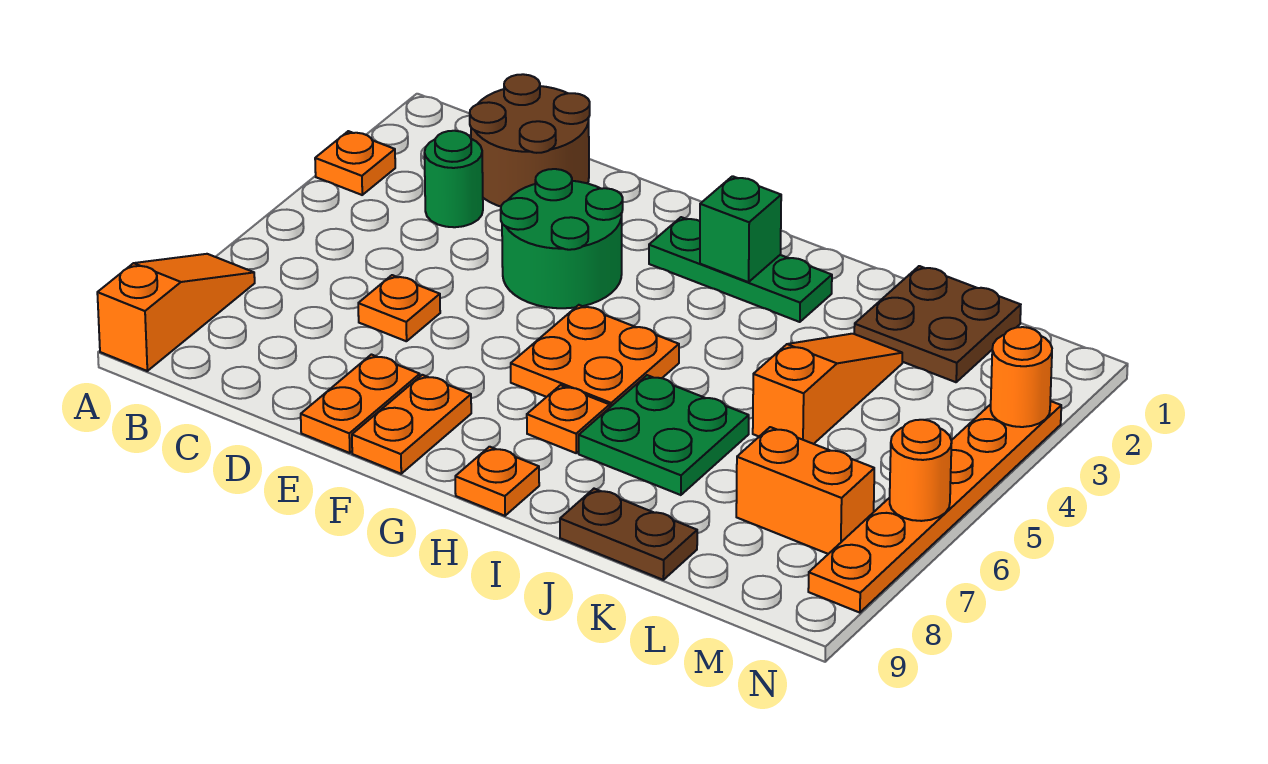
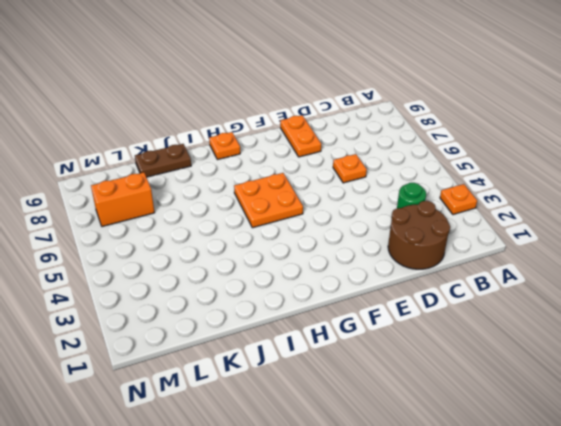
none -> orange 1x3 slope [97,254,255,371]
none -> green 2x2 round brick [501,169,623,308]
none -> orange 1x2 plate [352,375,471,474]

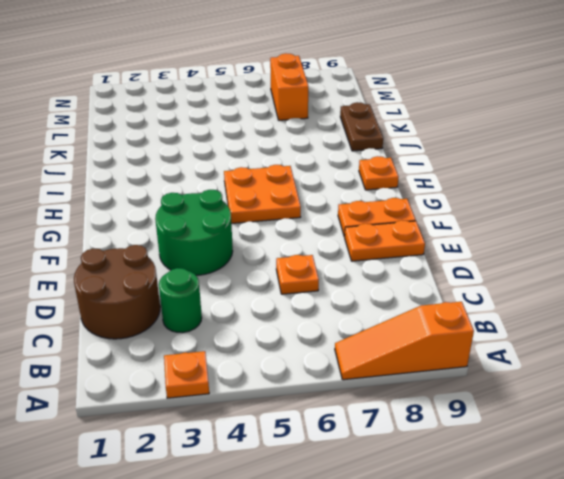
none -> green 1x3 plate [649,217,832,322]
none -> orange 1x1 plate [527,385,610,453]
none -> green 2x2 plate [579,375,749,495]

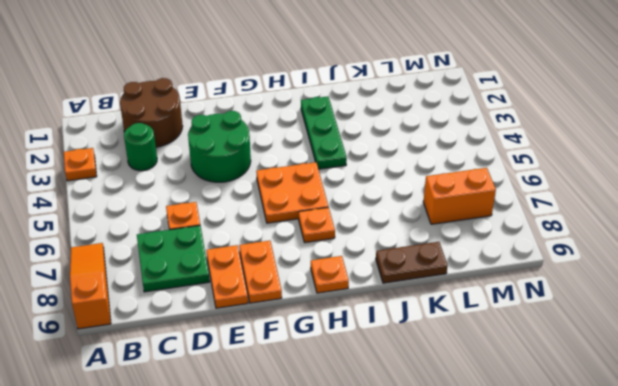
green 2x2 plate [137,225,210,292] -> green 2x2 plate moved to [579,375,749,495]
green 1x3 plate [301,97,347,169] -> green 1x3 plate turned to [649,217,832,322]
none -> brown 2x2 plate [854,266,1021,382]
none -> orange 1x3 slope [753,334,902,444]
none -> orange 1x6 plate [808,401,1061,613]

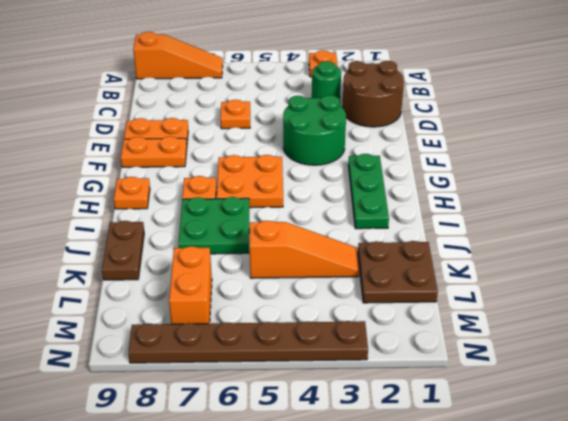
brown 1x6 plate [128,321,368,363] -> orange 1x6 plate [808,401,1061,613]
none -> green 1x1 brick [700,176,781,282]
none -> orange 1x1 round brick [991,327,1052,427]
none -> orange 1x1 round brick [890,420,952,521]

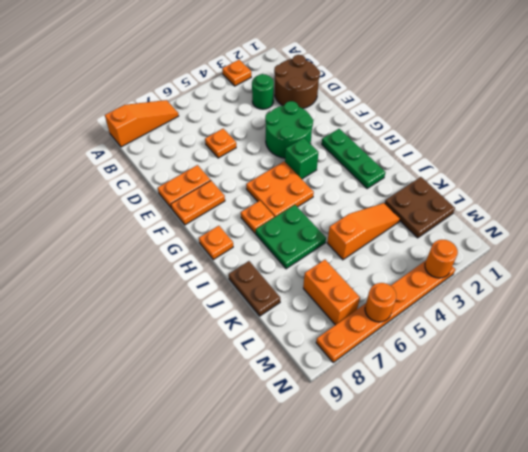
green 1x1 brick [285,138,318,179] -> green 1x1 brick moved to [700,176,781,282]

